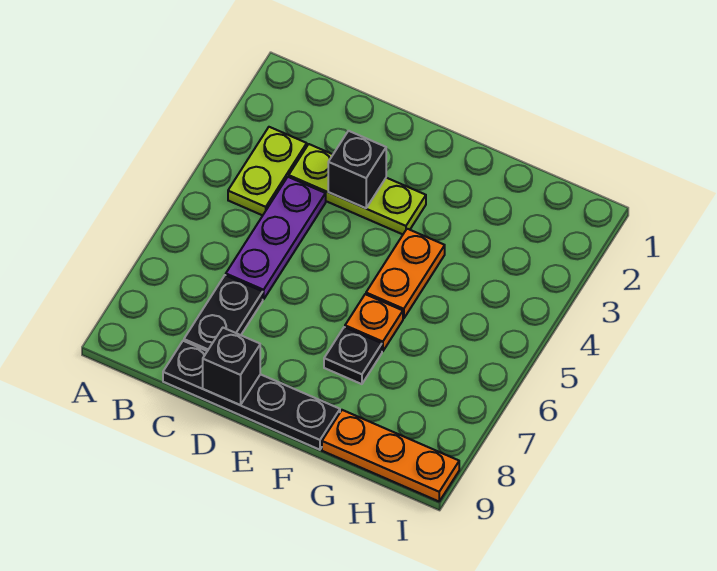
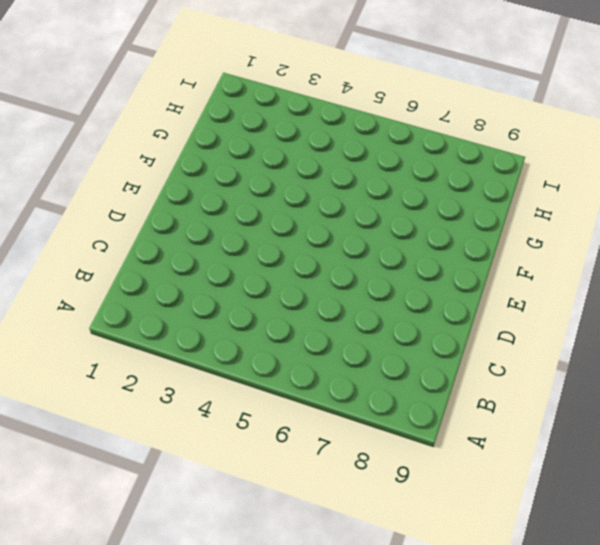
none -> lime 1x2 plate [228,127,307,215]
none -> lime 1x3 plate [289,144,426,234]

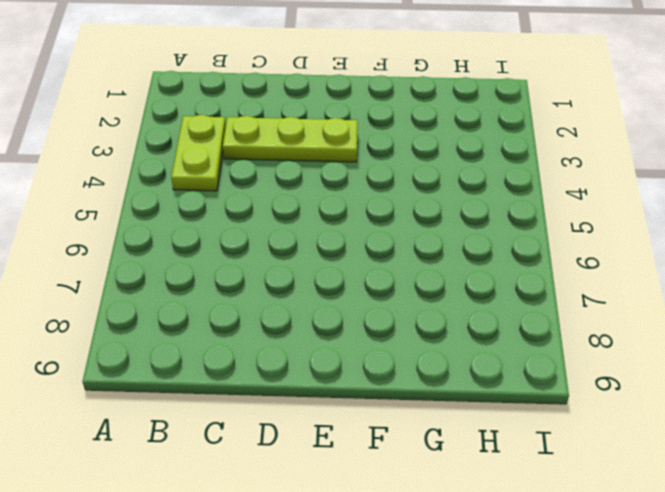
none -> purple 1x3 plate [226,177,326,300]
none -> black 1x2 plate [184,275,263,351]

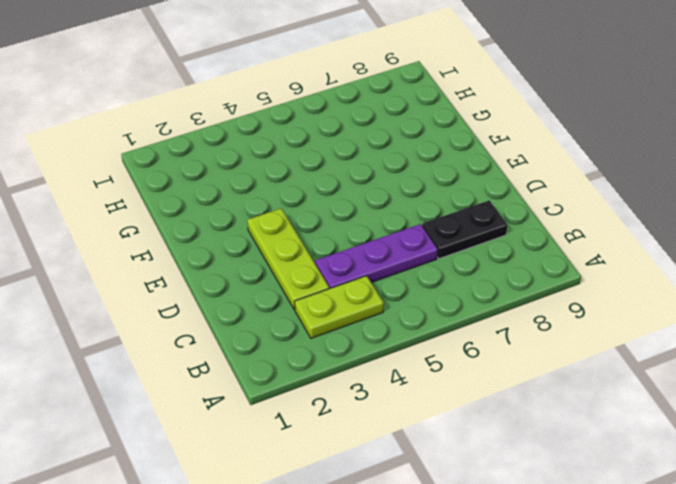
none -> black 1x4 plate [163,341,340,450]
none -> orange 1x2 plate [366,229,445,319]

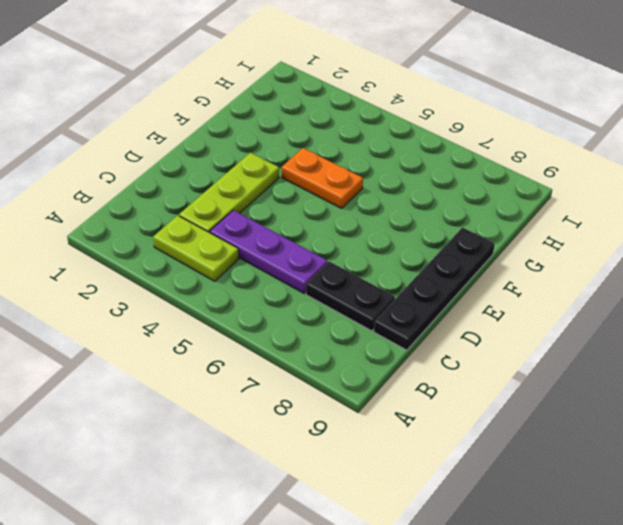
none -> orange 1x1 plate [345,294,403,351]
none -> black 1x1 plate [324,327,382,384]

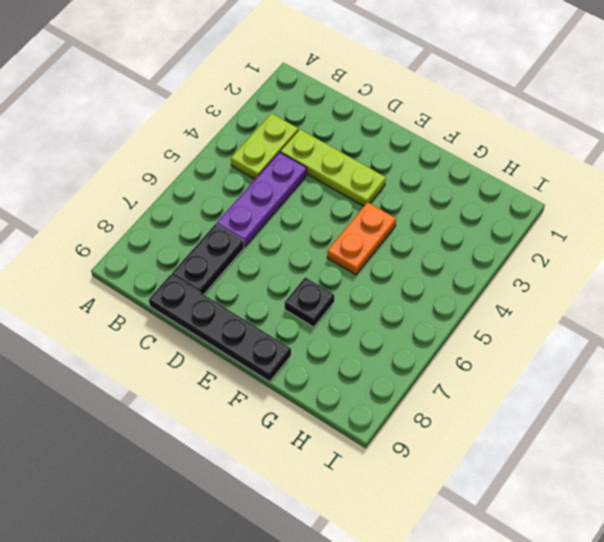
none -> orange 1x1 plate [345,294,403,351]
none -> orange 1x3 plate [322,410,459,501]

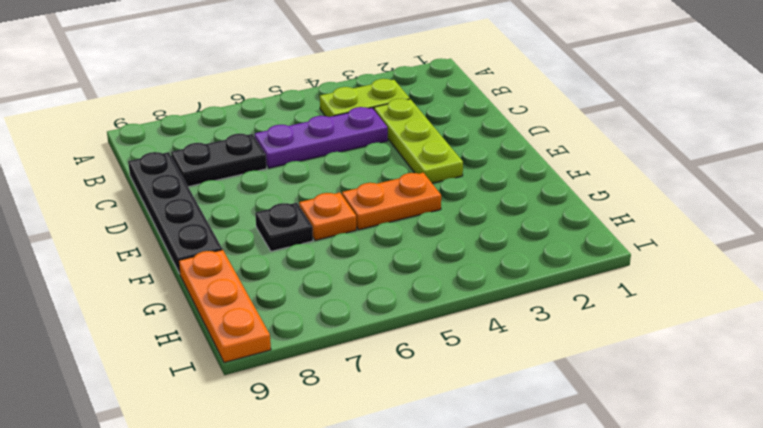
none -> black 1x1 brick [328,131,386,208]
none -> black 1x1 brick [203,328,260,405]

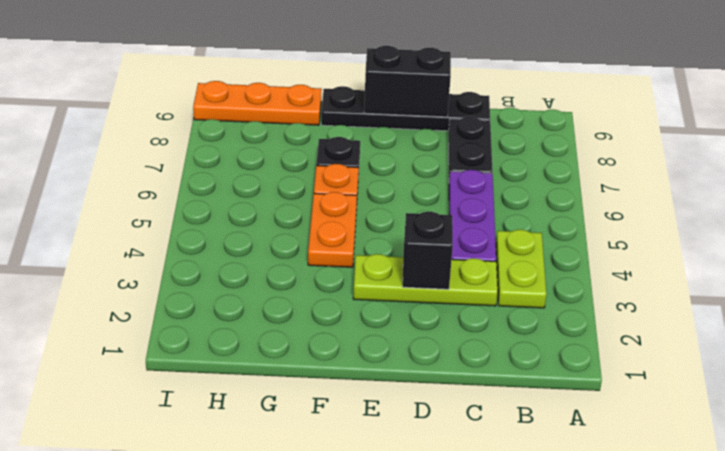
black 1x2 brick [364,46,451,117] -> black 1x1 brick [203,328,260,405]

